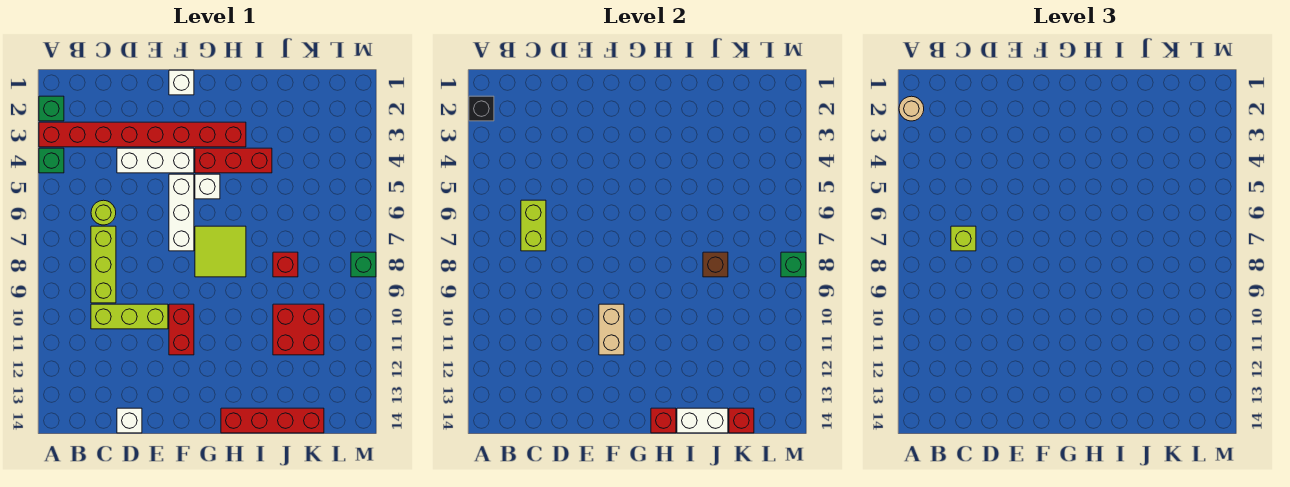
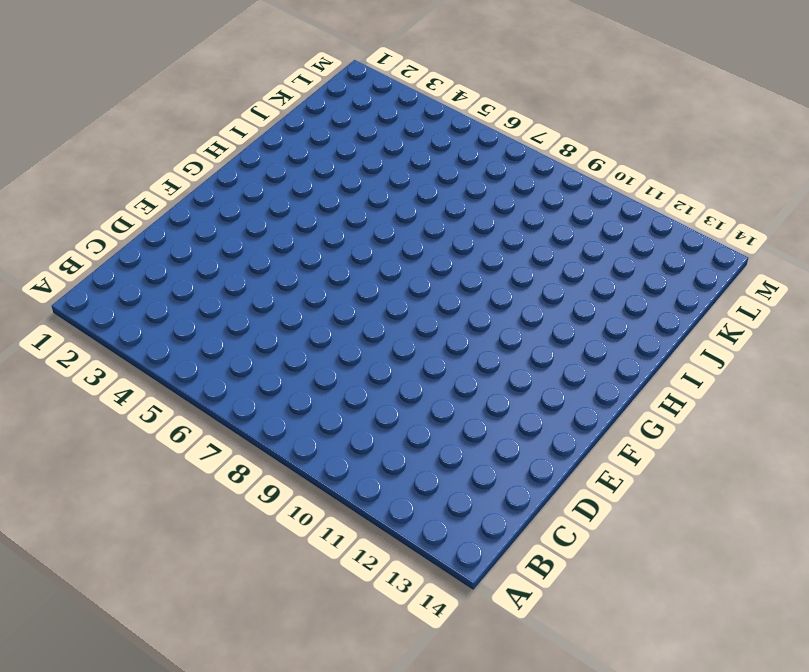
none -> green 1x1 brick [39,96,64,121]
none -> red 1x8 brick [39,122,246,147]
none -> green 1x1 brick [39,148,64,173]

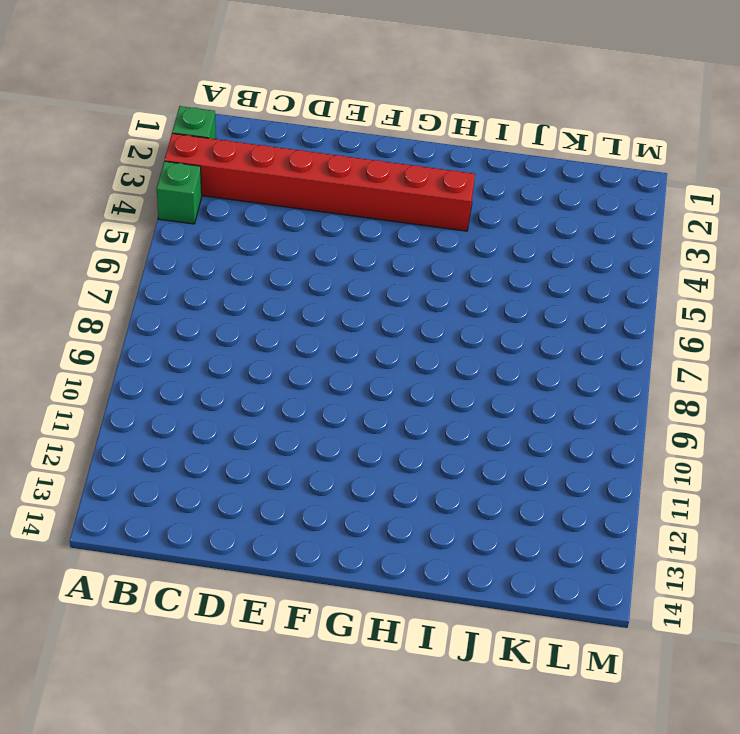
none -> lime 1x1 round brick [91,200,116,225]
none -> lime 1x3 brick [91,226,116,303]
none -> lime 1x3 brick [91,304,168,329]

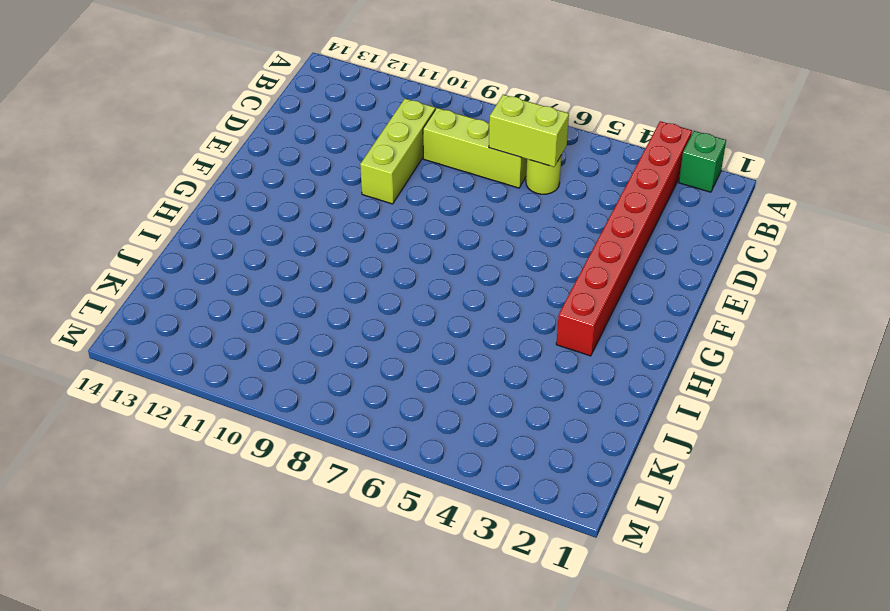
none -> green 1x1 brick [39,148,64,173]
none -> white 1x3 brick [117,148,194,173]
none -> white 1x1 brick [117,408,142,433]

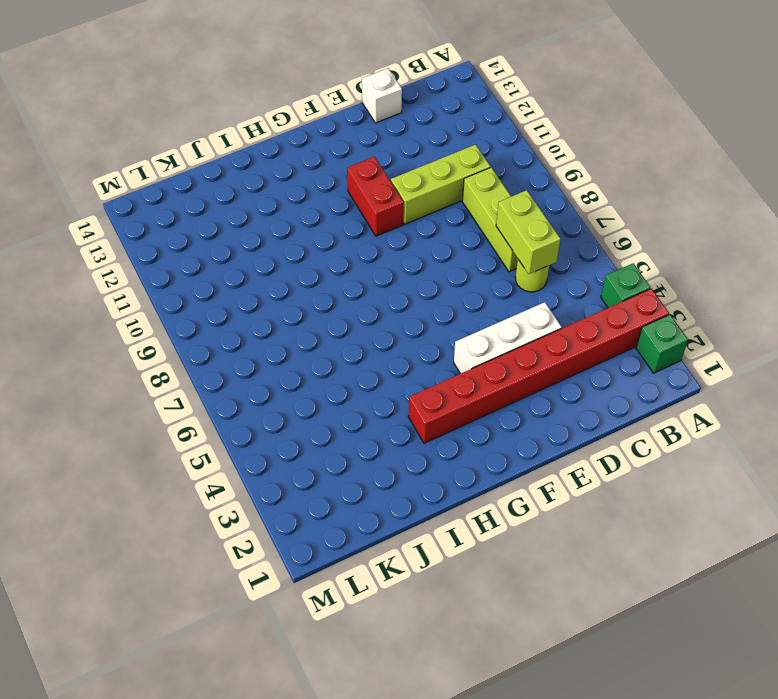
none -> white 1x1 brick [169,70,194,95]
none -> white 1x3 brick [169,174,194,251]
none -> red 1x3 brick [195,148,272,173]

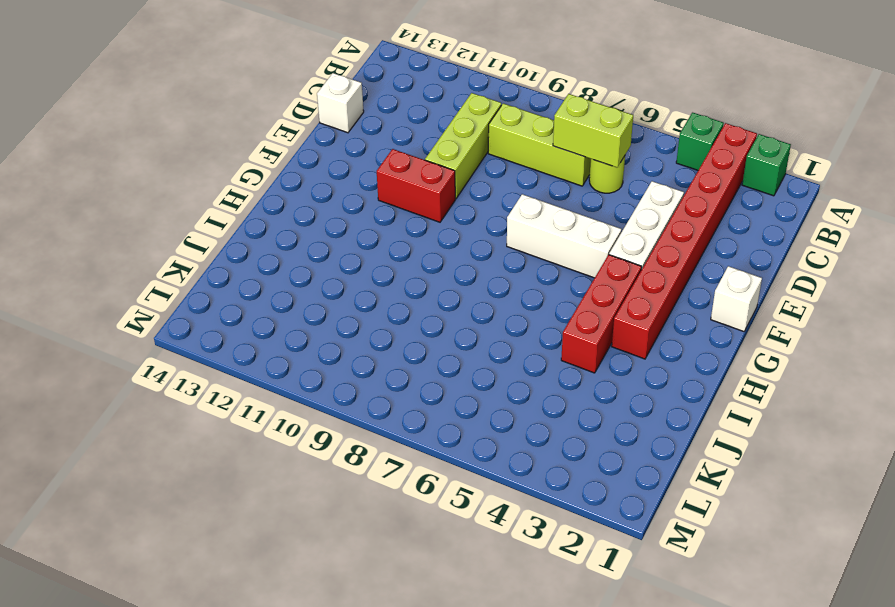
none -> white 1x1 brick [195,174,220,199]
none -> lime 2x2 tile [195,226,246,277]
none -> red 1x4 brick [221,408,324,433]

